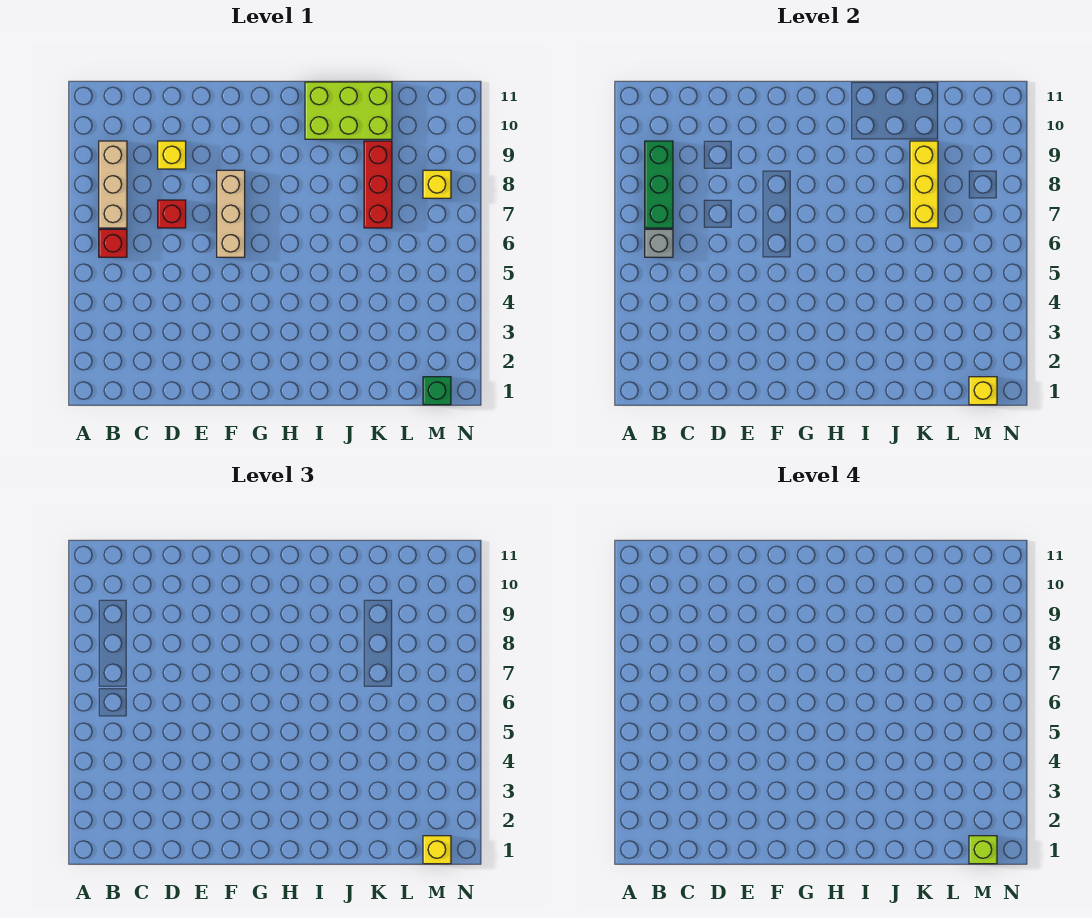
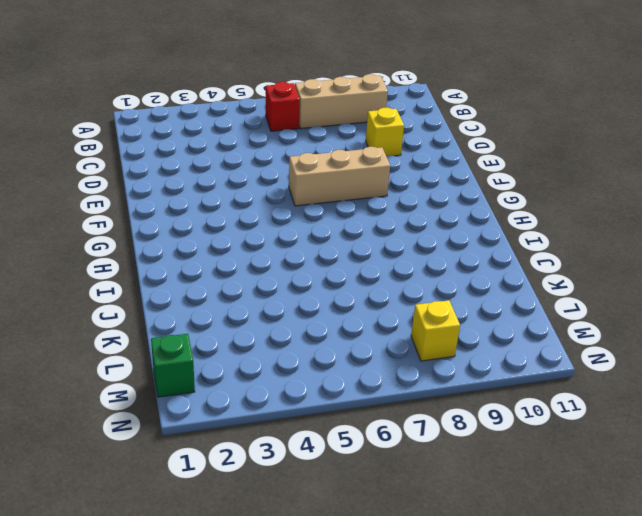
none -> red 1x1 brick [158,200,186,228]
none -> lime 2x3 brick [305,82,392,139]
none -> red 1x3 brick [364,141,392,228]

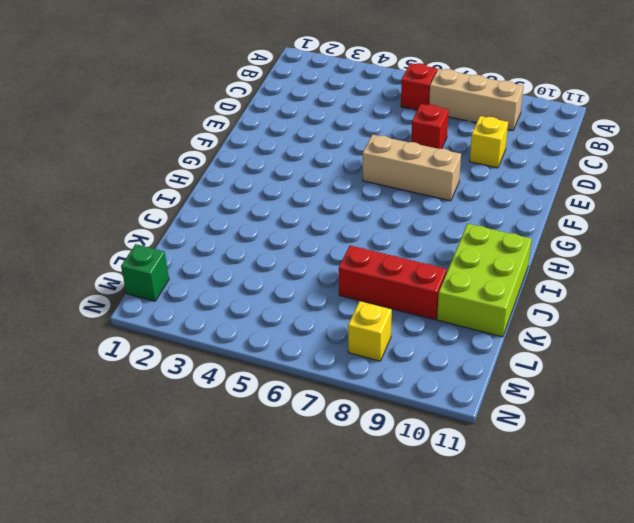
none -> grey 1x1 brick [645,229,673,257]
none -> green 1x3 brick [645,141,673,228]
none -> yellow 1x3 brick [910,141,938,228]

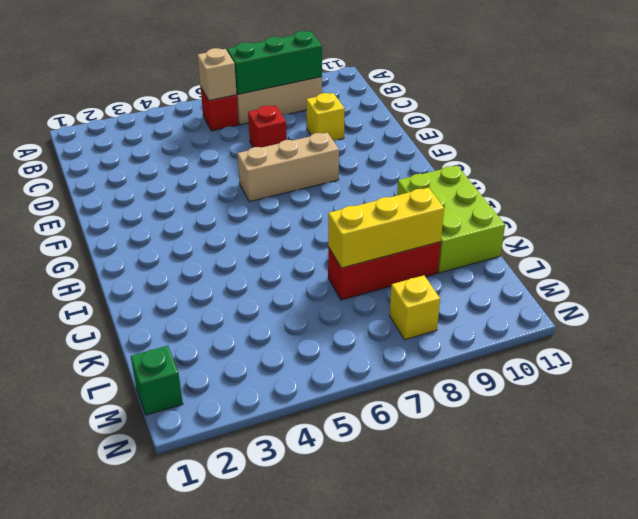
tan 1x1 brick [198,48,237,101] -> grey 1x1 brick [645,229,673,257]
none -> yellow 1x1 brick [969,377,997,405]
none -> yellow 1x1 brick [423,836,451,864]
none -> lime 1x1 brick [969,836,997,864]

